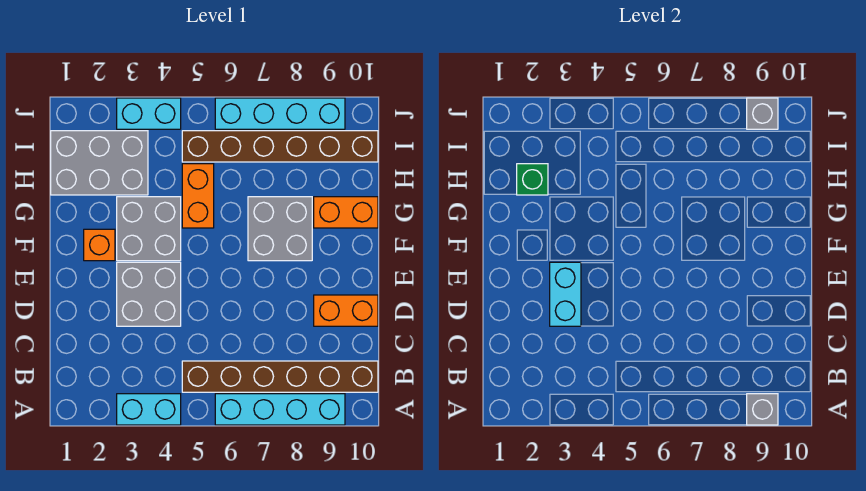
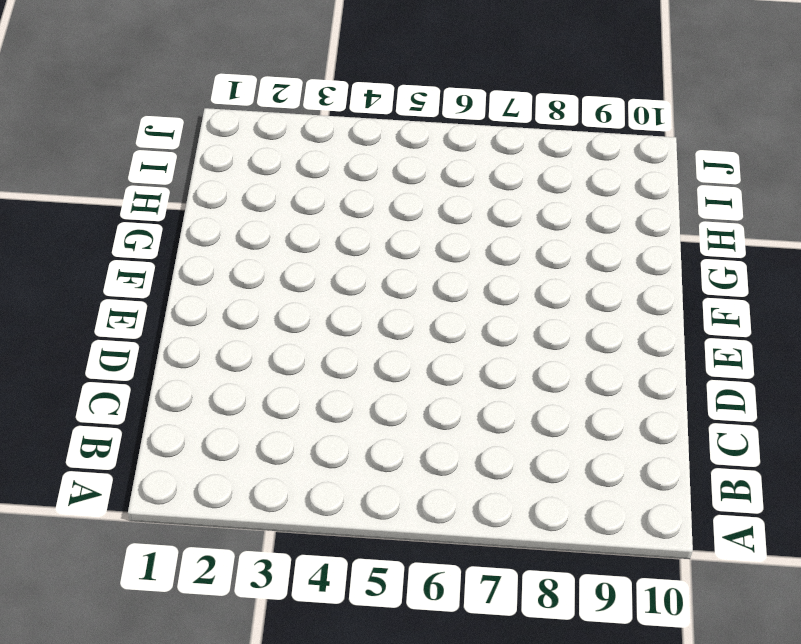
none -> cyan 1x2 brick [117,394,181,425]
none -> cyan 1x4 brick [215,394,345,425]
none -> brown 1x6 brick [182,361,378,392]

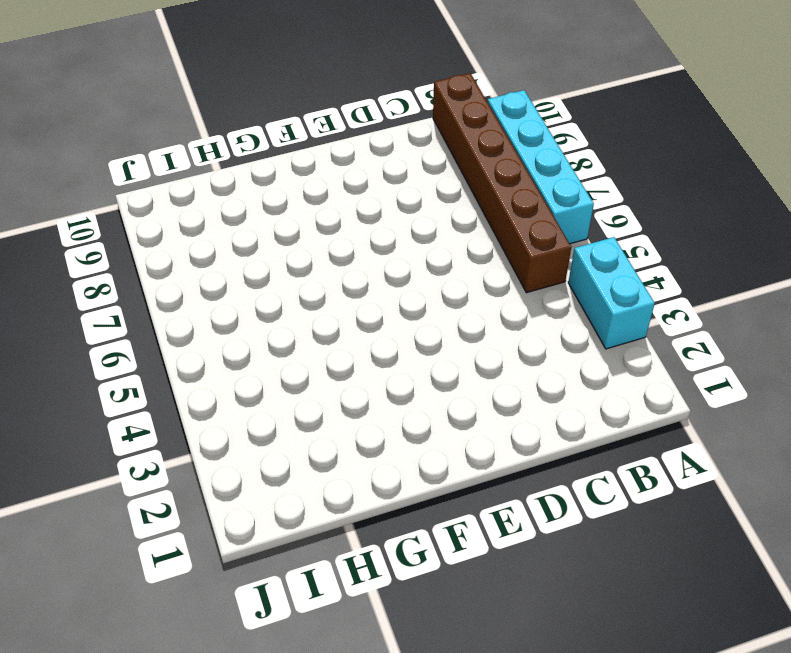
none -> grey 2x2 brick [117,262,181,326]
none -> orange 1x2 brick [314,295,378,326]
none -> orange 1x1 brick [84,229,115,261]

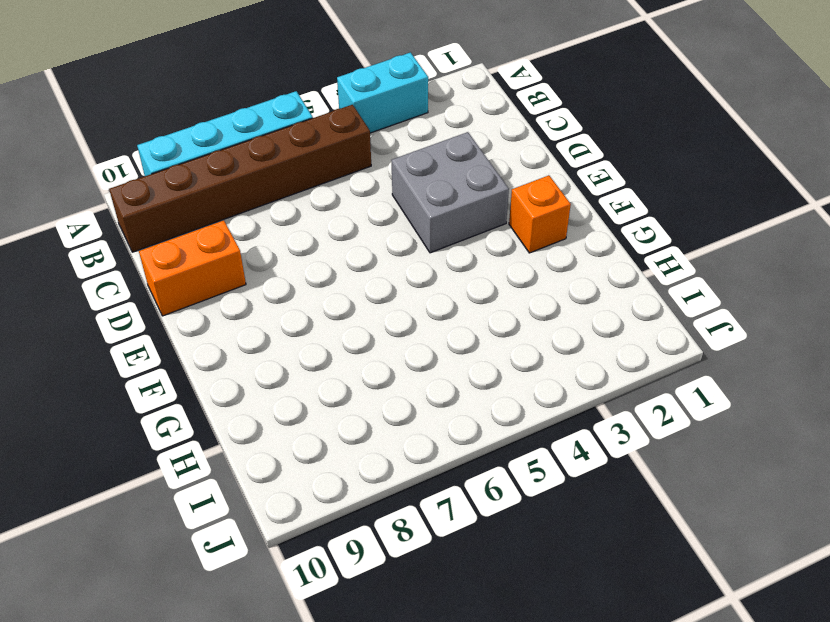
none -> grey 2x2 brick [117,197,181,261]
none -> grey 2x2 brick [248,197,312,261]
none -> orange 1x2 brick [182,164,214,228]

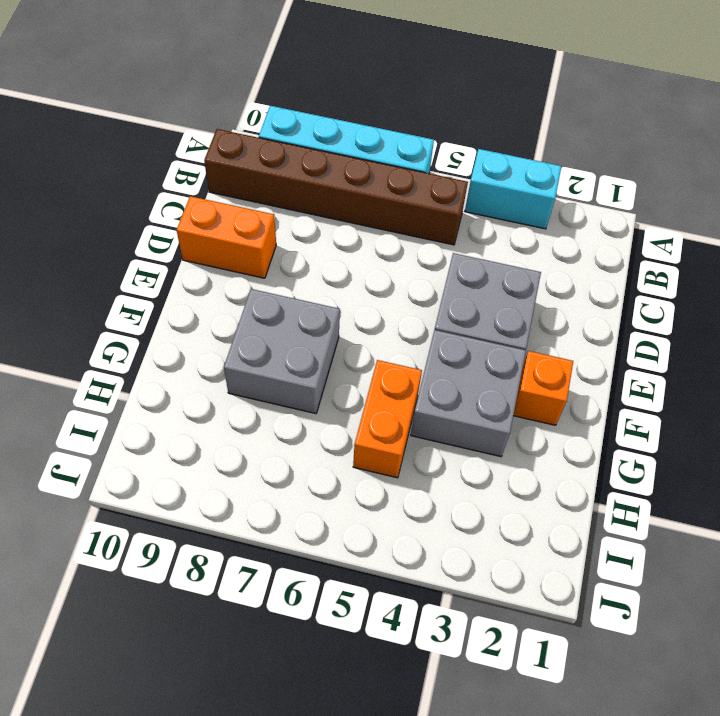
none -> orange 1x2 brick [314,197,378,228]
none -> grey 2x3 brick [51,131,148,195]
none -> brown 1x6 brick [182,131,378,162]

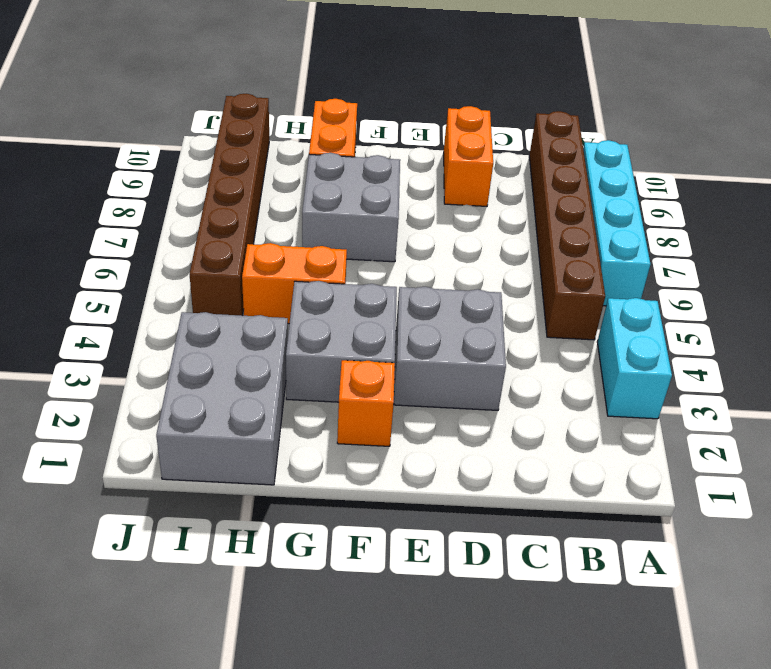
none -> cyan 1x2 brick [117,98,181,129]
none -> cyan 1x4 brick [215,98,345,129]
none -> grey 1x1 brick [747,394,778,425]

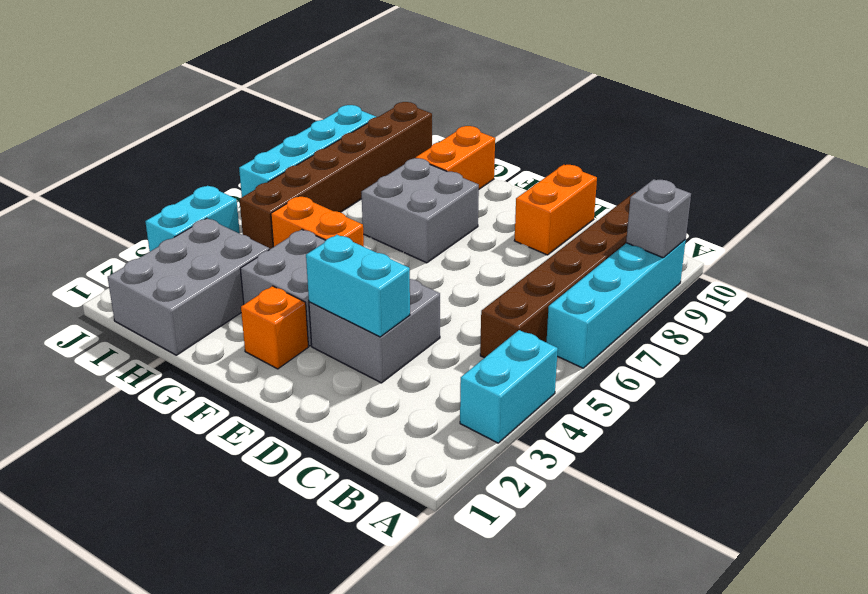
none -> green 1x1 brick [517,164,548,195]
none -> grey 1x1 brick [747,98,778,129]

